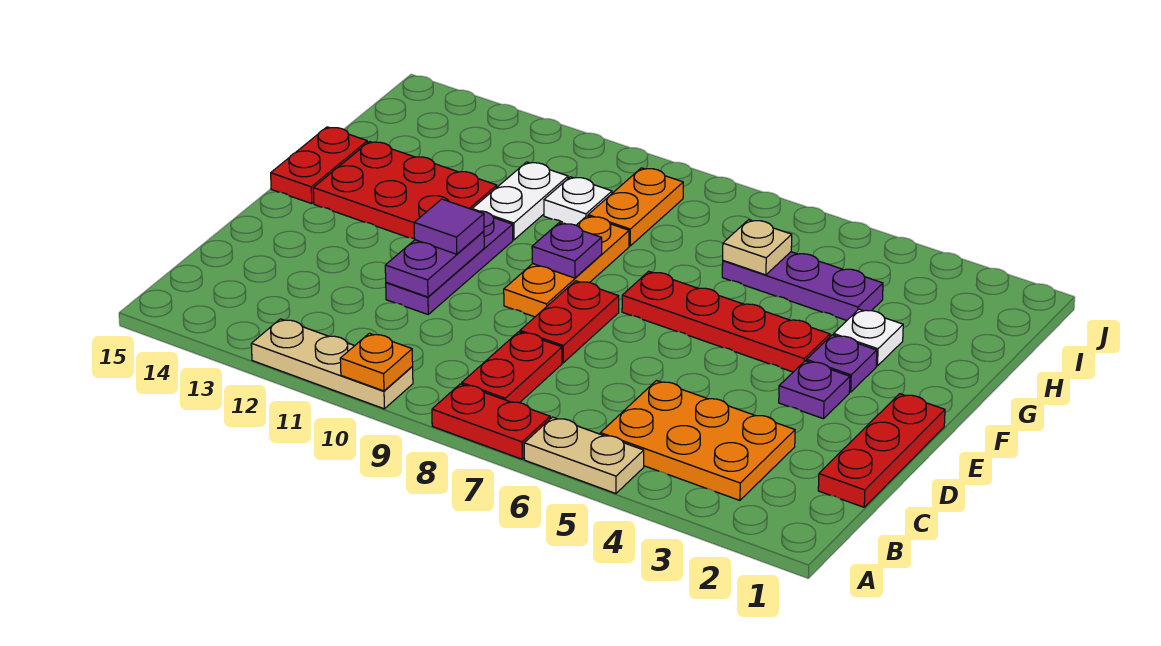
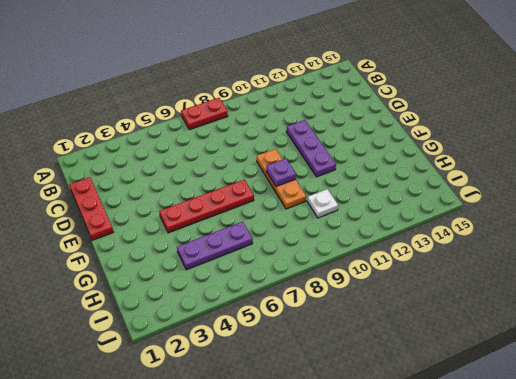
none -> tan 1x2 plate [524,417,644,494]
none -> tan 1x3 plate [251,319,413,409]
none -> orange 2x3 plate [600,381,795,500]

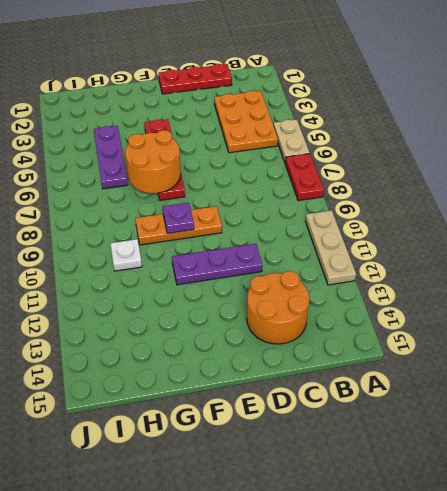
orange 2x2 round brick [247,271,309,344] -> none
orange 2x2 round brick [125,130,181,193] -> none
none -> red 1x2 plate [462,332,562,403]
none -> red 1x2 plate [520,281,619,363]
none -> purple 1x1 plate [779,361,850,419]

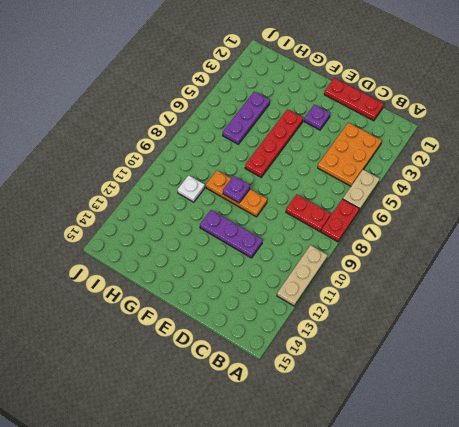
none -> red 1x2 plate [520,281,619,363]
none -> purple 1x1 plate [806,335,877,392]
none -> red 2x3 plate [313,142,497,239]

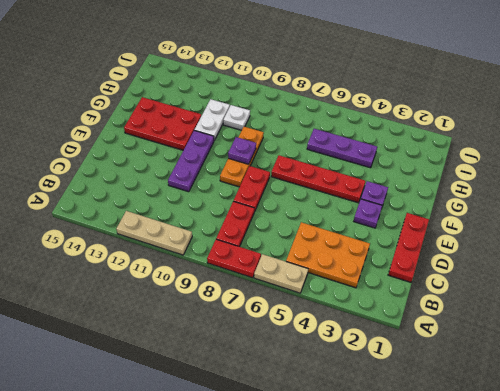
none -> red 1x2 plate [271,127,367,204]
none -> white 1x1 plate [834,309,903,366]
none -> orange 1x2 plate [588,168,683,246]

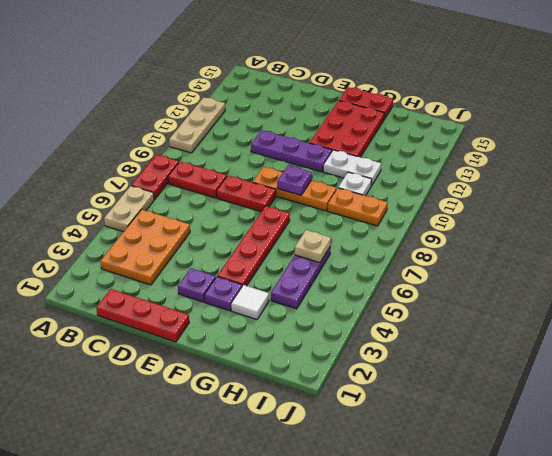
white 1x1 tile [231,285,269,320] -> white 1x1 plate [834,309,903,366]
none -> orange 1x1 plate [340,333,413,391]
none -> purple 1x2 plate [385,231,484,297]
none -> purple 1x1 tile [414,199,484,254]

